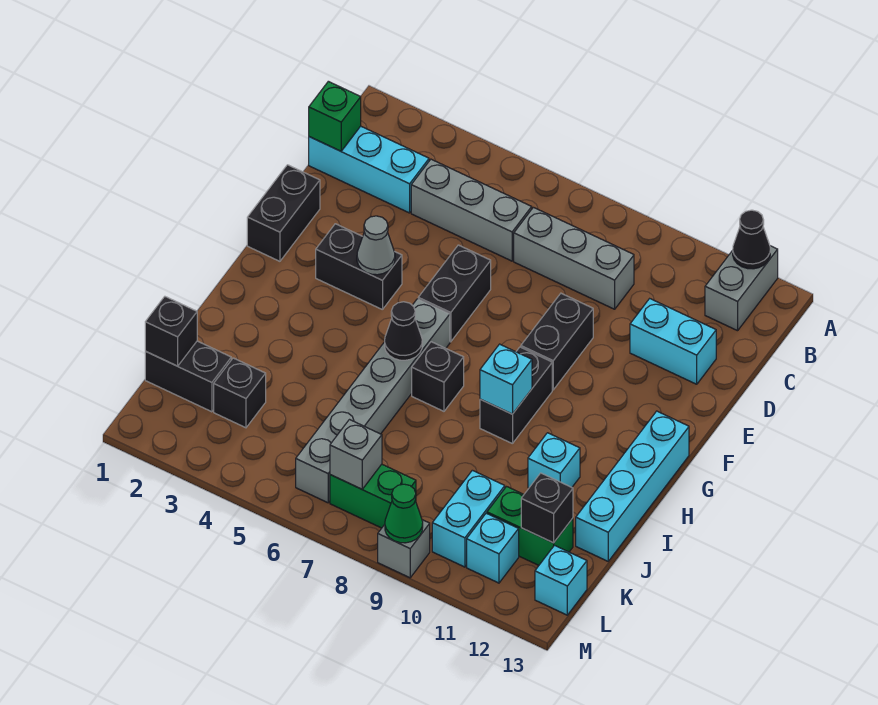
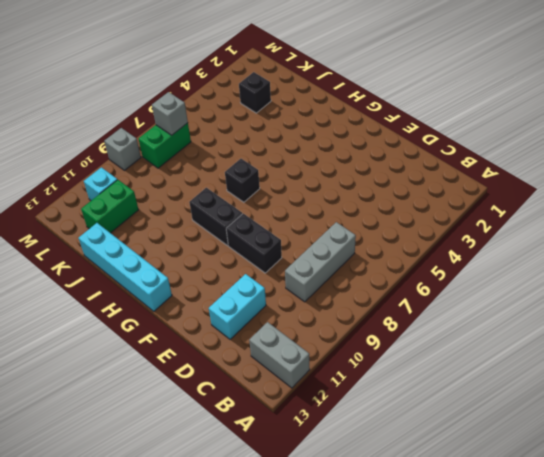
none -> cyan 1x3 brick [309,126,429,213]
none -> grey 1x3 brick [411,159,532,261]
none -> black 1x2 brick [247,165,320,261]
none -> black 1x2 brick [418,245,491,342]

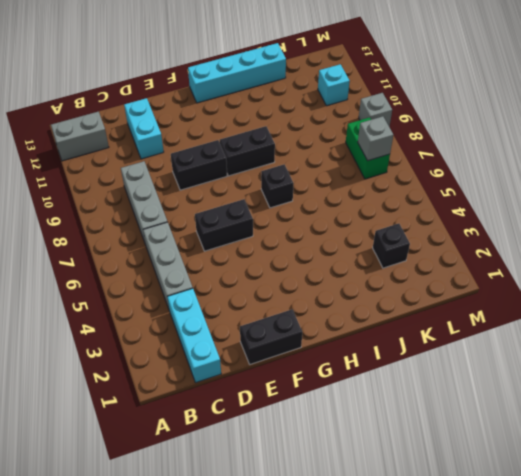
none -> black 1x2 brick [316,224,402,310]
none -> grey 1x6 brick [296,299,450,503]
none -> cyan 1x1 brick [528,433,580,488]
none -> black 1x2 brick [145,341,231,412]

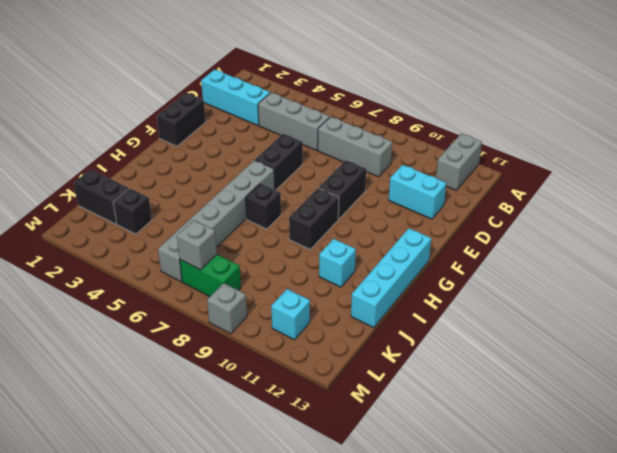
none -> black 1x2 brick [316,224,402,310]
none -> cyan 1x2 brick [432,470,505,567]
none -> green 1x2 brick [487,487,573,565]
none -> cyan 1x1 brick [535,546,587,615]

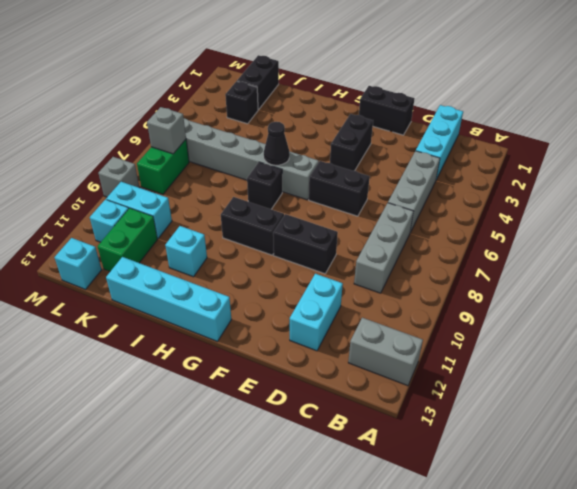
none -> black 1x1 cone [733,210,770,269]
none -> green 1x1 brick [309,81,361,151]
none -> grey 1x1 cone [357,216,395,275]
none -> cyan 1x1 brick [480,344,532,414]

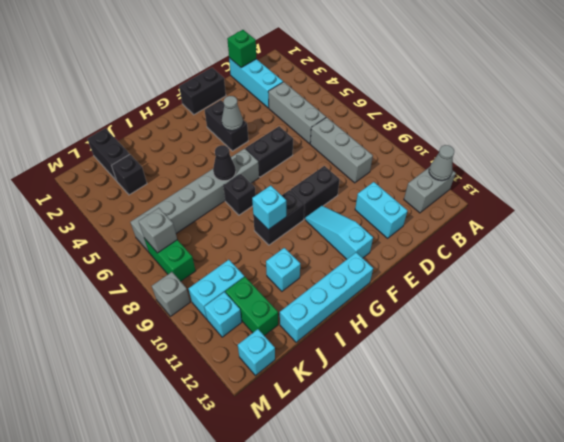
grey 1x1 cone [429,145,454,181] -> black 1x1 cone [733,210,770,269]
cyan 1x3 slope [305,206,373,259] -> none
none -> black 1x1 brick [145,297,197,366]
none -> black 1x1 brick [521,473,573,543]
none -> green 1x1 cone [385,484,423,543]

